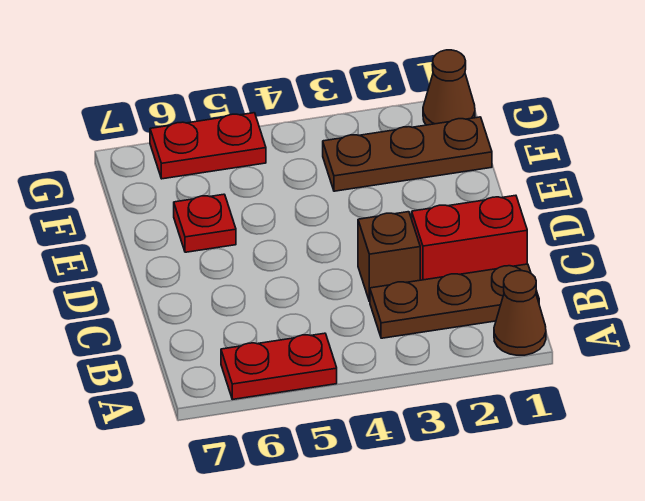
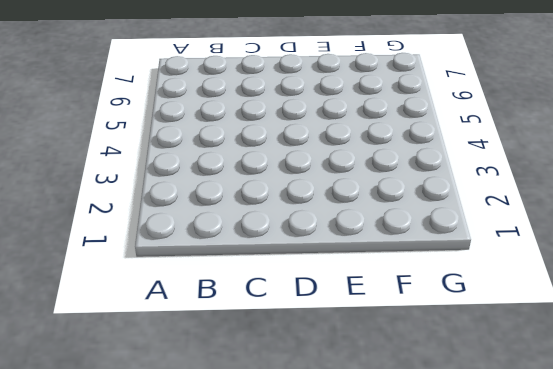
none -> brown 1x1 cone [494,271,546,355]
none -> red 1x2 plate [221,333,337,399]

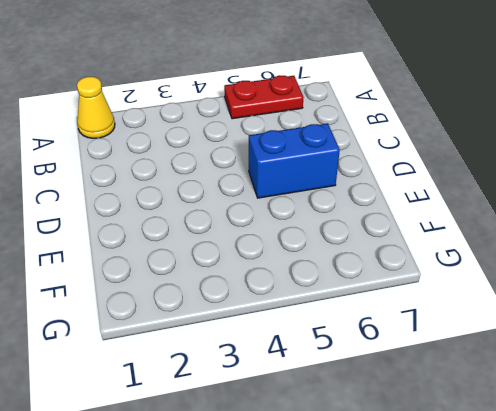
yellow 1x1 cone [77,77,115,138] -> brown 1x1 cone [494,271,546,355]
blue 1x2 brick [249,123,340,198] -> none
none -> brown 1x3 plate [370,264,539,338]
none -> red 1x2 brick [412,195,527,280]

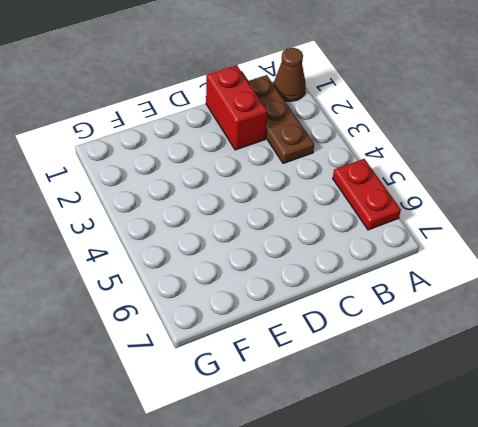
none -> brown 1x1 brick [358,212,420,302]
none -> red 1x1 plate [174,194,236,252]

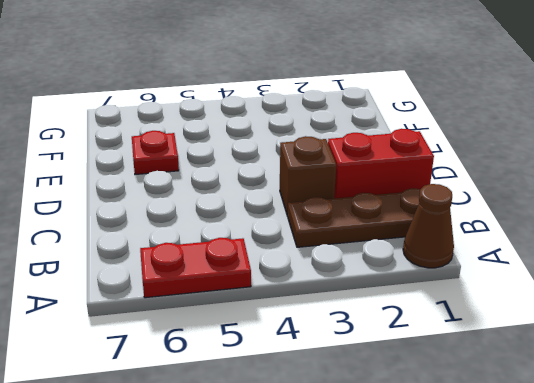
none -> brown 1x3 plate [323,117,492,191]
none -> brown 1x1 cone [423,50,475,125]

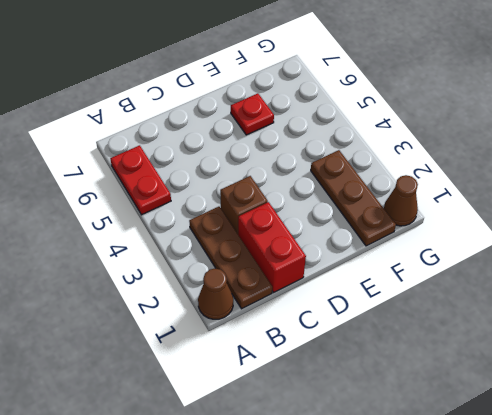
none -> red 1x2 plate [150,113,266,179]

